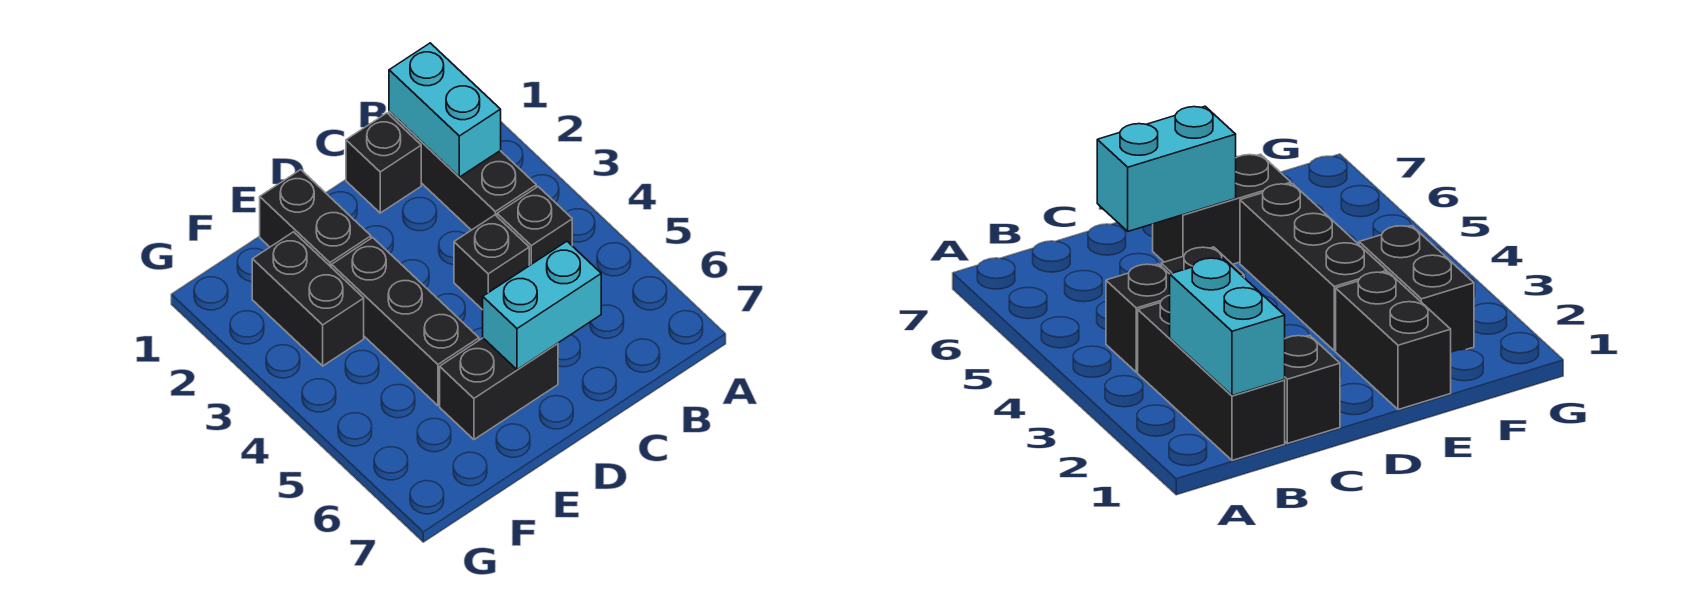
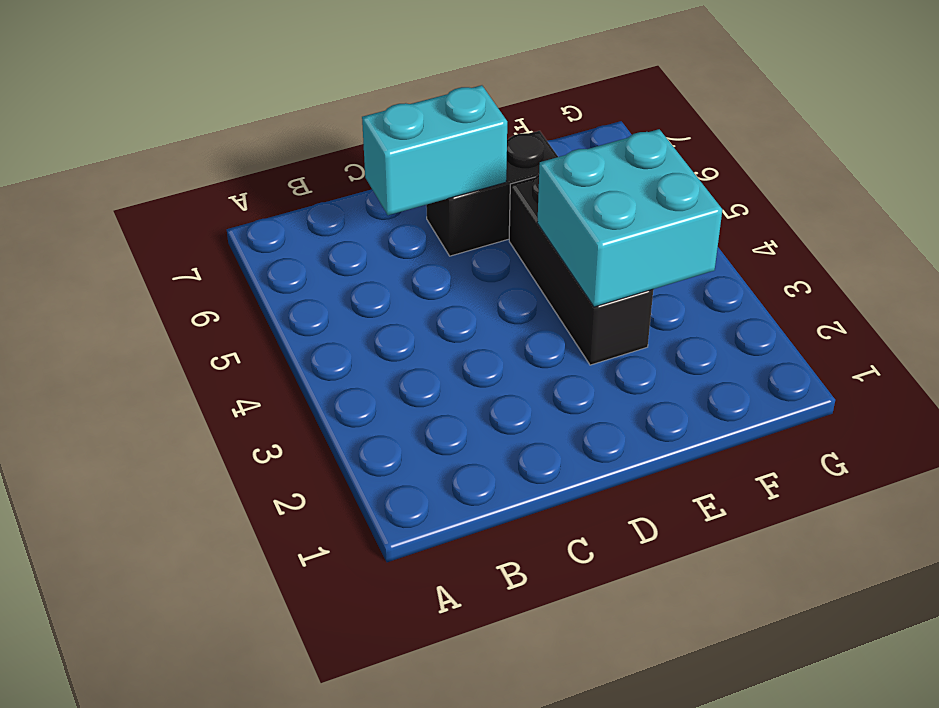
cyan 2x2 brick [537,129,722,307] -> none
none -> black 1x3 brick [389,112,536,230]
none -> black 1x1 brick [497,187,572,266]

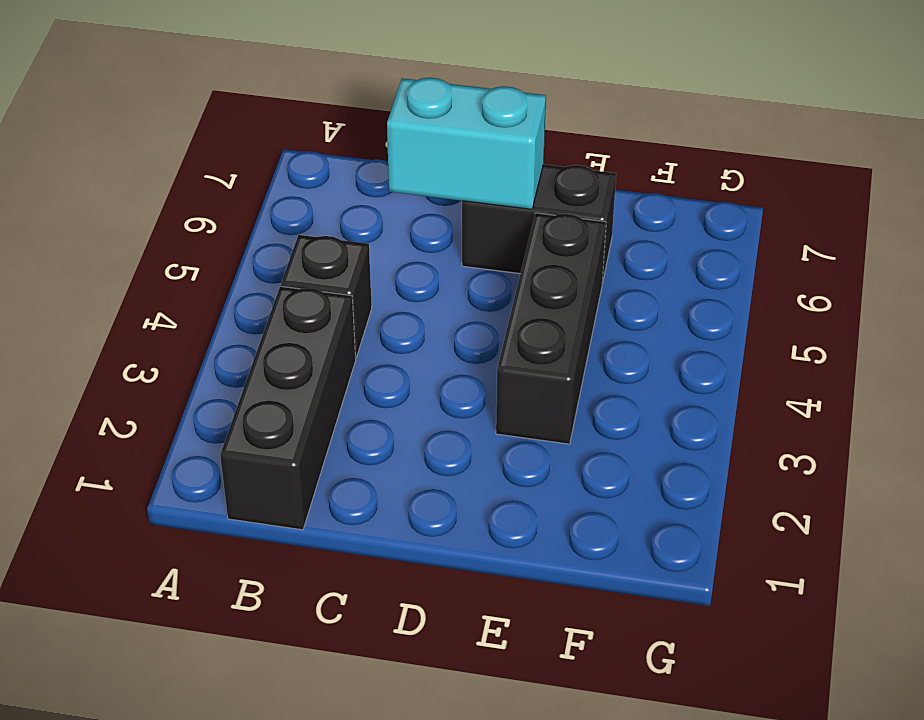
none -> black 1x1 brick [346,113,421,213]
none -> black 1x1 brick [454,215,529,310]

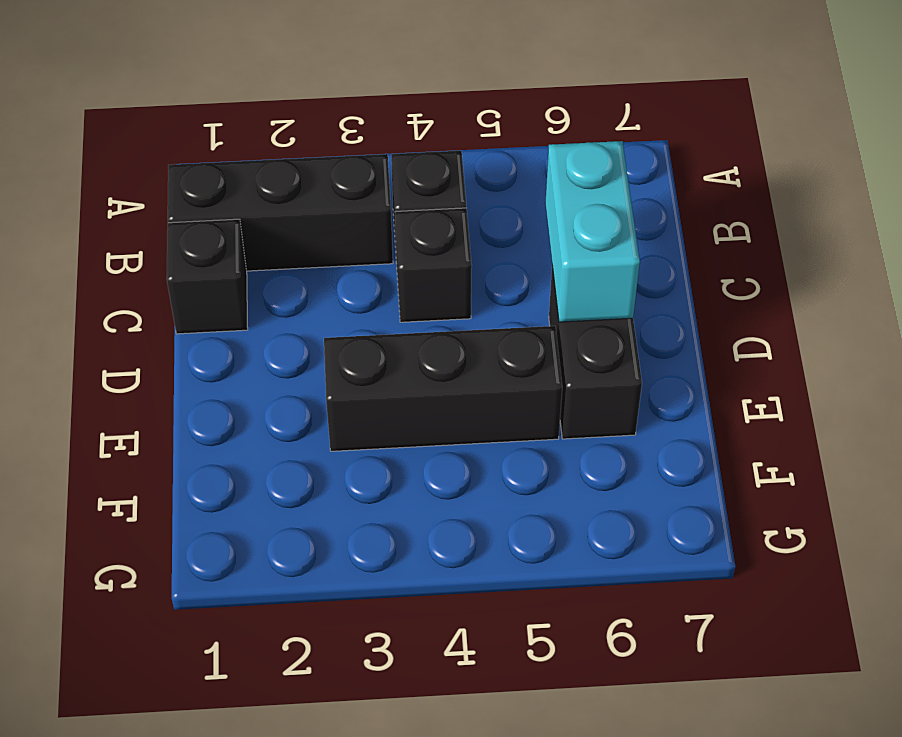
none -> black 1x2 brick [260,170,371,268]
none -> black 1x2 brick [252,232,364,366]

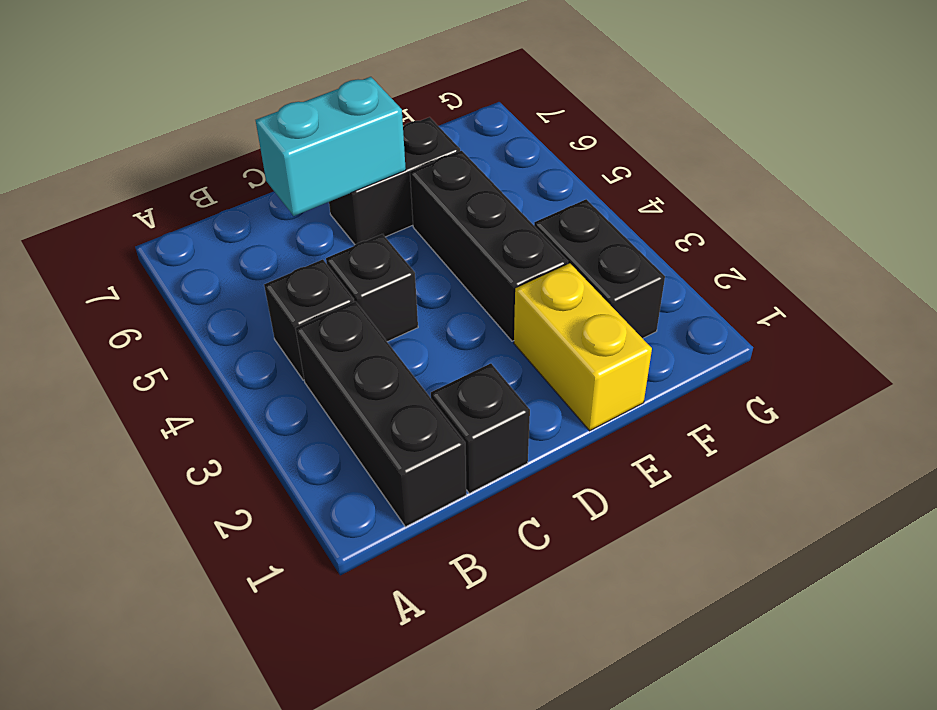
yellow 1x2 brick [514,263,652,431] -> black 1x2 brick [260,170,371,268]
none -> cyan 1x2 brick [389,43,501,177]

